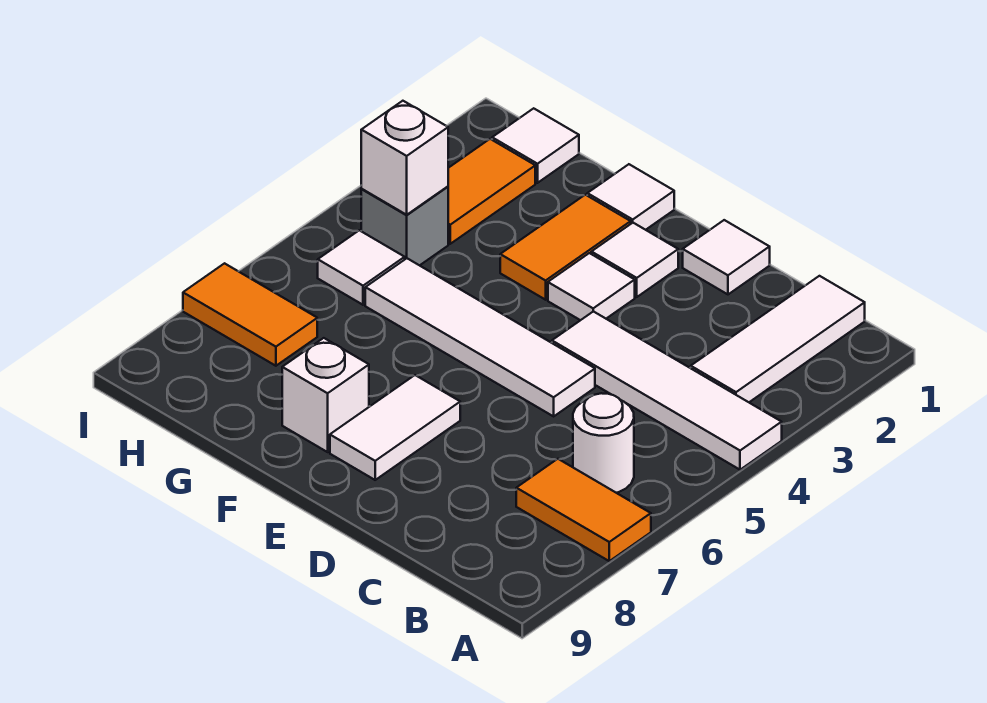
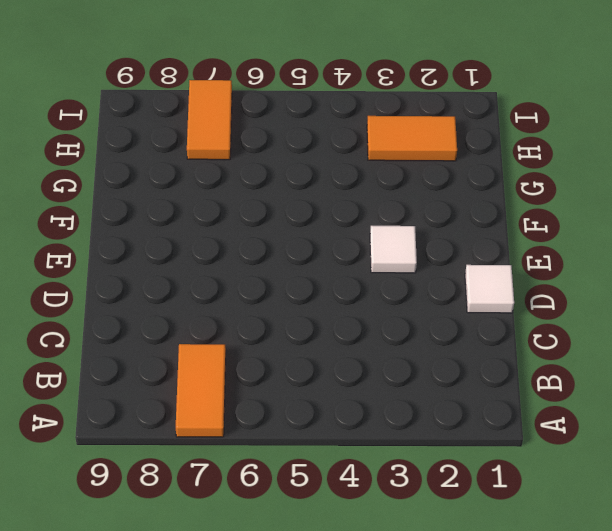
none -> white 1x4 tile [552,311,782,470]
none -> white 1x3 tile [691,276,865,402]
none -> white 1x1 round brick [573,393,634,493]

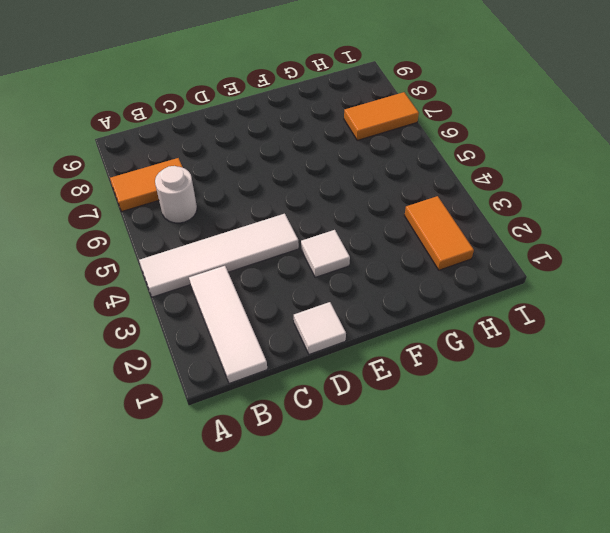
none -> white 1x4 tile [365,258,595,416]
none -> white 1x1 tile [591,223,678,297]
none -> white 1x2 tile [330,375,460,480]

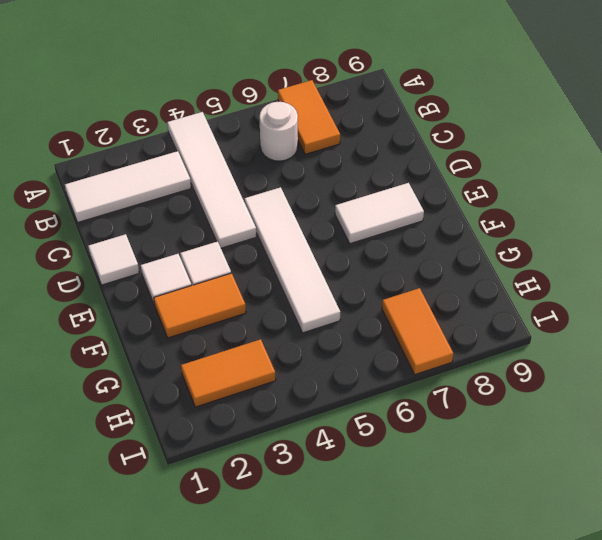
none -> white 1x1 tile [587,164,674,230]
none -> white 1x1 brick [282,338,369,452]
none -> white 1x1 tile [492,108,579,183]

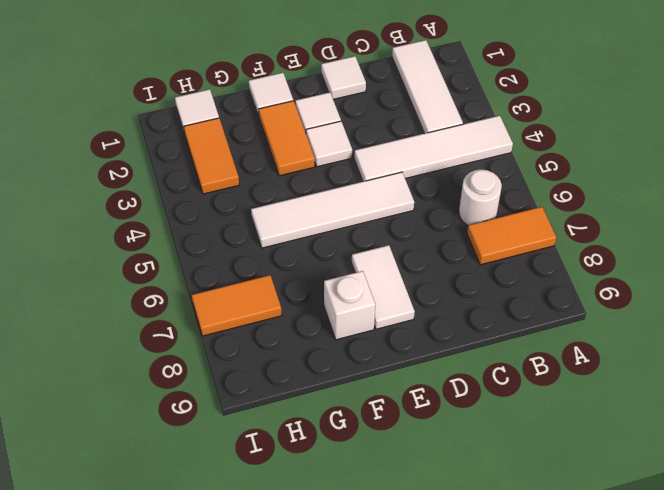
none -> grey 1x1 brick [361,187,448,265]
none -> white 1x1 tile [318,230,405,305]
none -> white 1x1 brick [361,101,448,215]

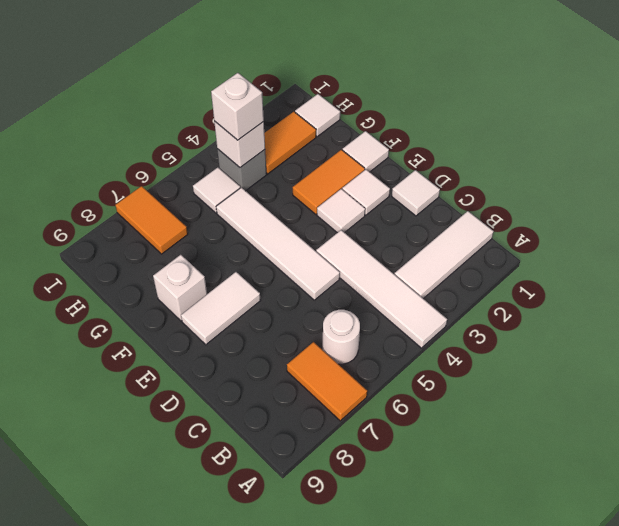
white 1x1 brick [211,73,264,140] -> none

